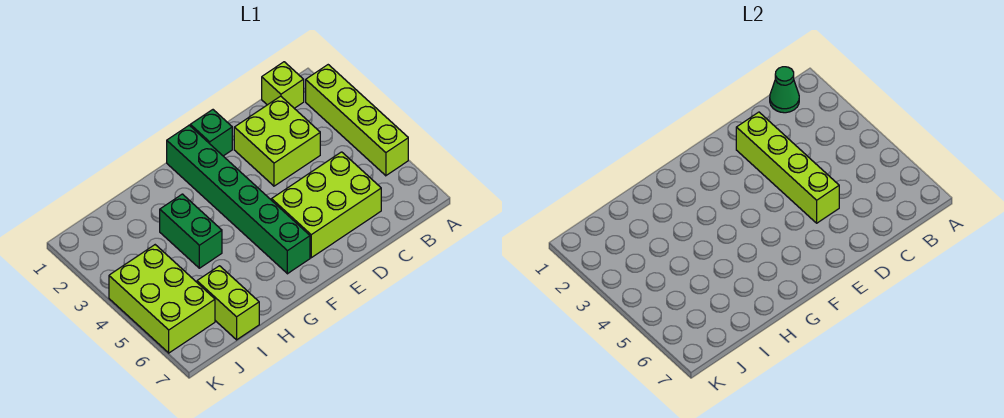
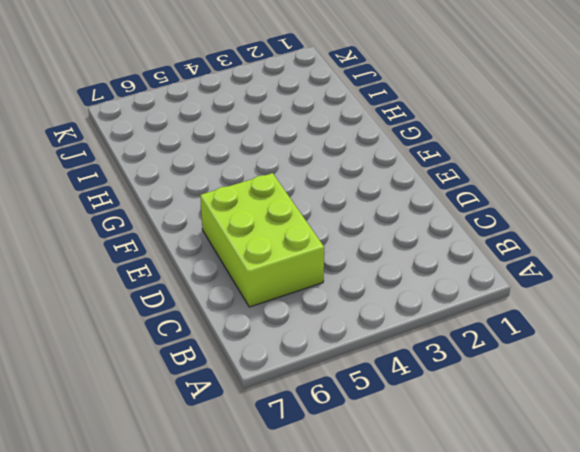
none -> lime 1x4 brick [306,65,408,176]
none -> lime 1x1 brick [262,62,304,108]

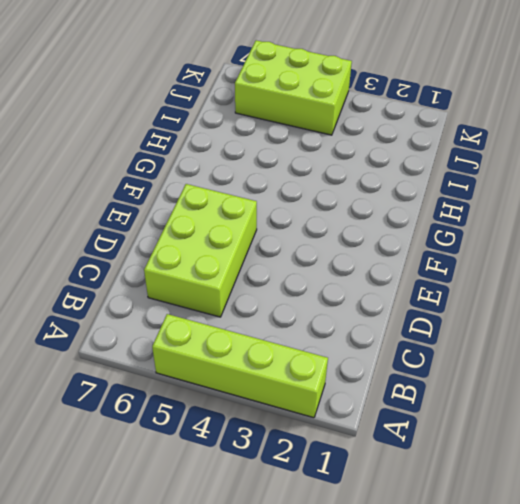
none -> lime 1x1 brick [262,62,304,108]
none -> lime 2x2 brick [234,96,320,186]

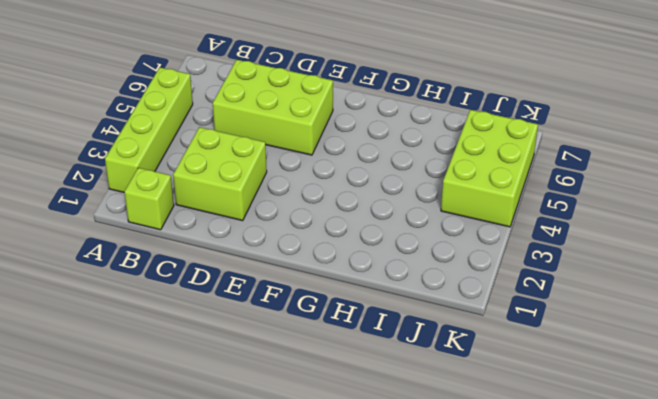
none -> green 1x1 brick [190,110,232,156]
none -> green 1x6 brick [167,125,310,274]

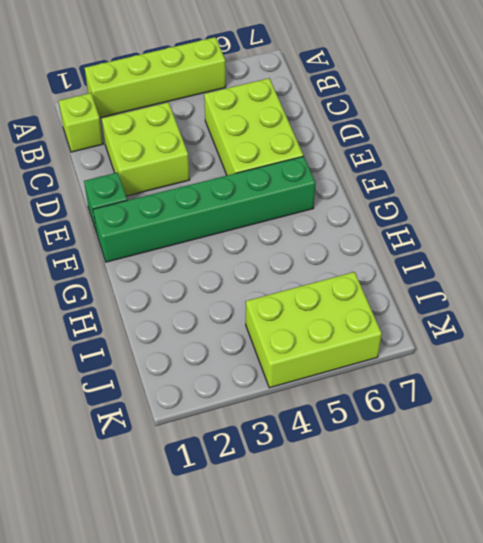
none -> green 1x2 brick [160,194,222,268]
none -> lime 1x2 brick [197,266,259,340]

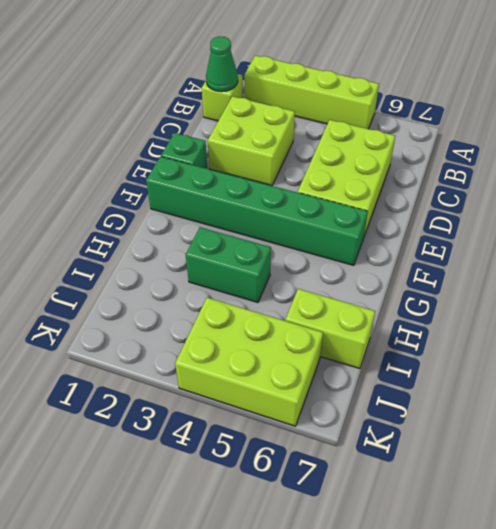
none -> lime 1x4 brick [736,112,839,223]

